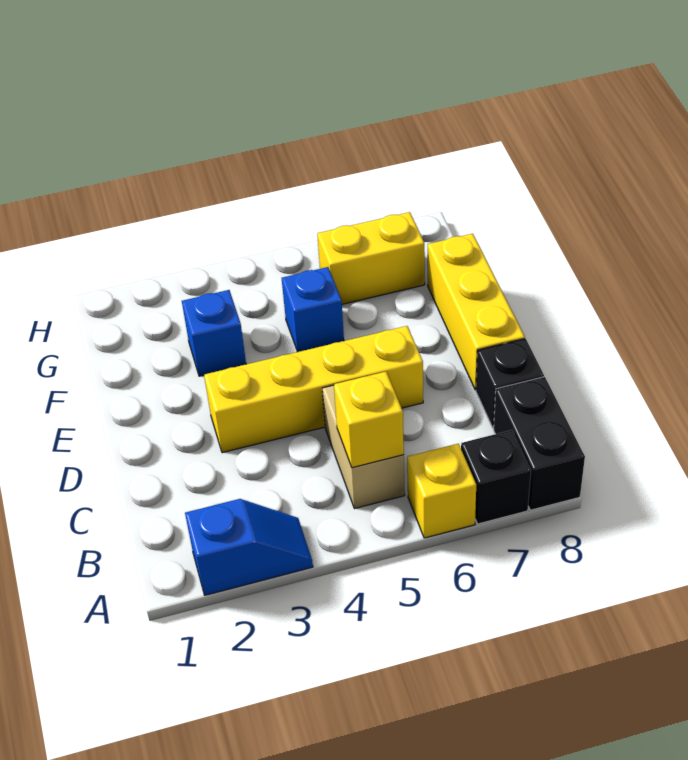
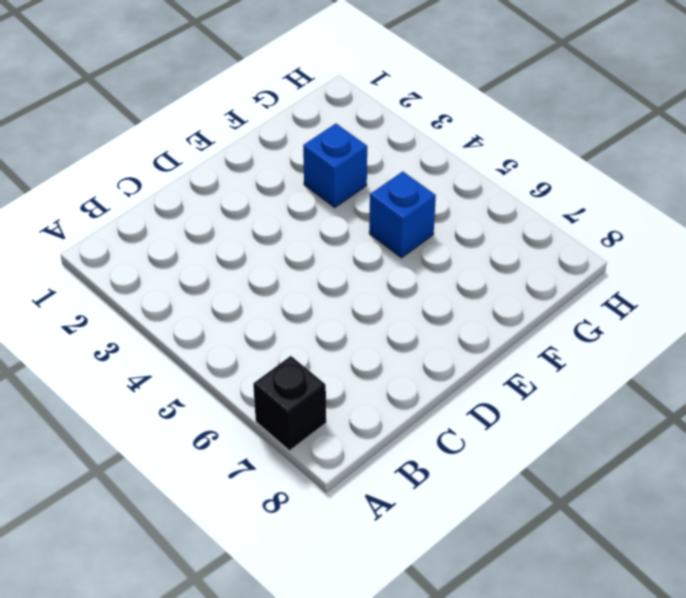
none -> blue 1x2 slope [185,499,313,595]
none -> yellow 1x1 brick [407,444,476,538]
none -> black 1x2 brick [494,377,585,510]

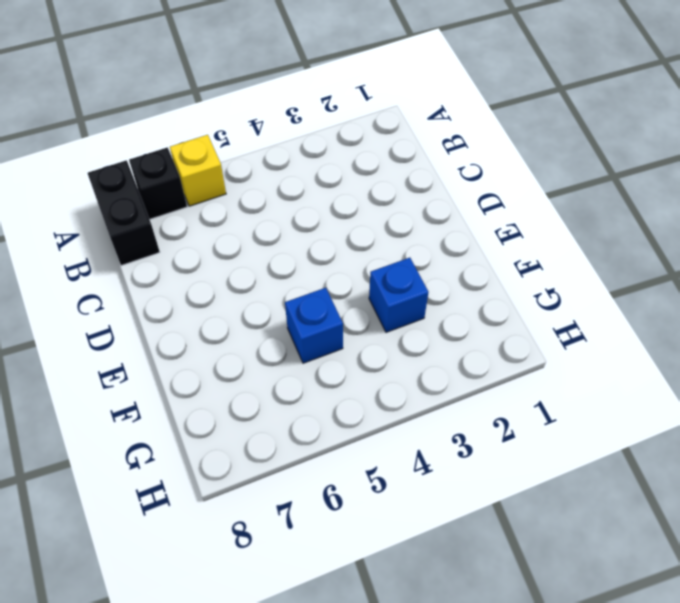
none -> blue 1x2 slope [185,499,313,595]
none -> tan 1x2 brick [322,385,405,509]
none -> black 1x1 brick [476,339,544,428]

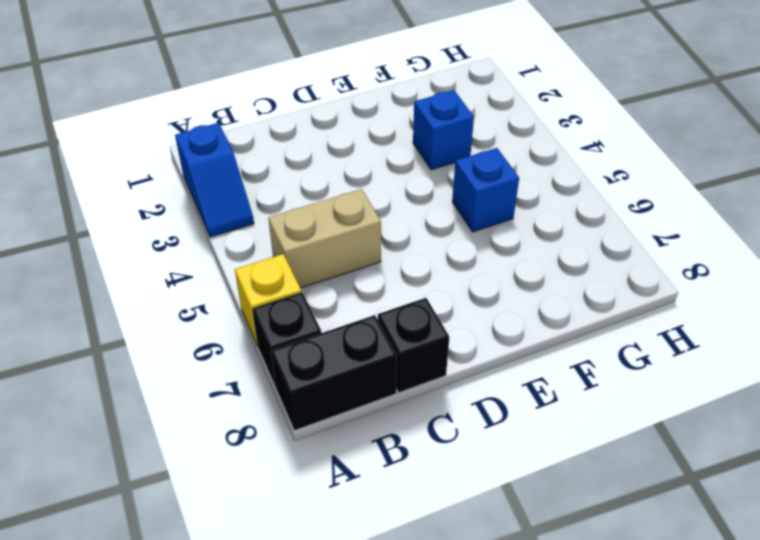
none -> yellow 1x4 brick [204,326,423,453]
none -> yellow 1x3 brick [428,234,525,390]
none -> yellow 1x2 brick [317,212,425,304]

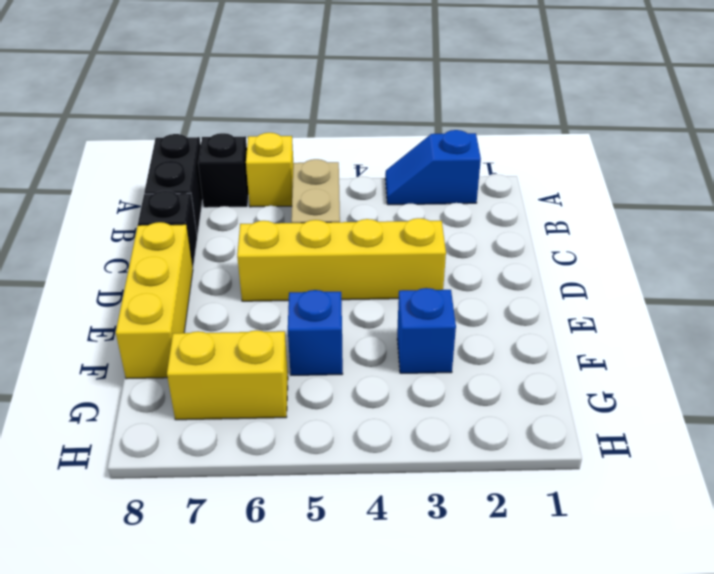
none -> yellow 1x1 brick [334,372,404,468]

